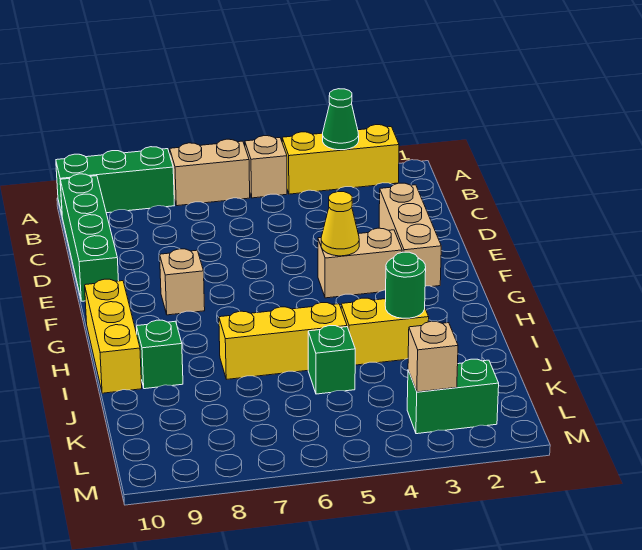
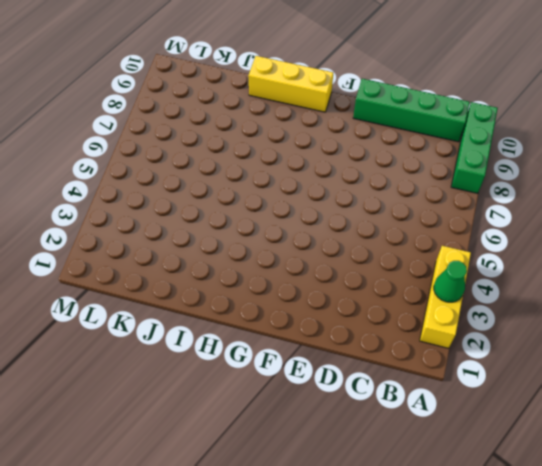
none -> tan 1x1 brick [245,136,287,198]
none -> tan 1x2 brick [170,139,250,206]
none -> tan 1x3 brick [379,183,441,287]

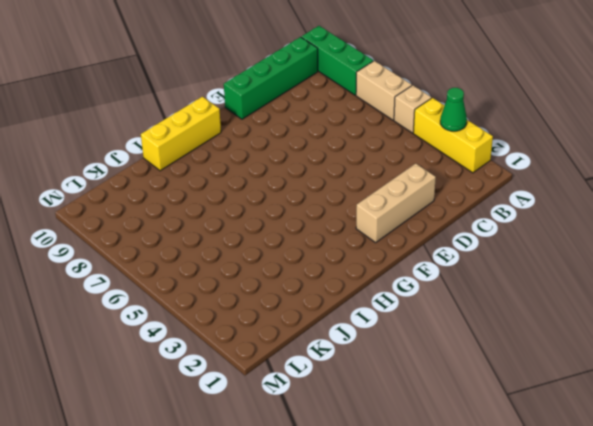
none -> tan 1x2 brick [318,228,402,298]
none -> tan 1x1 brick [160,249,205,315]
none -> yellow 1x2 brick [341,298,429,365]

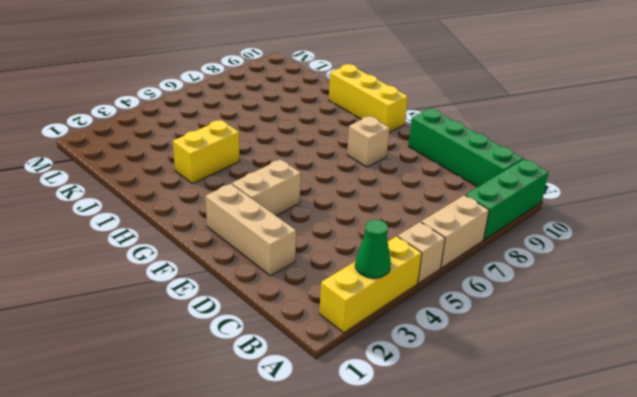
none -> yellow 1x3 brick [219,303,347,379]
none -> green 1x1 brick [137,320,183,389]
none -> green 1x1 brick [308,326,355,394]

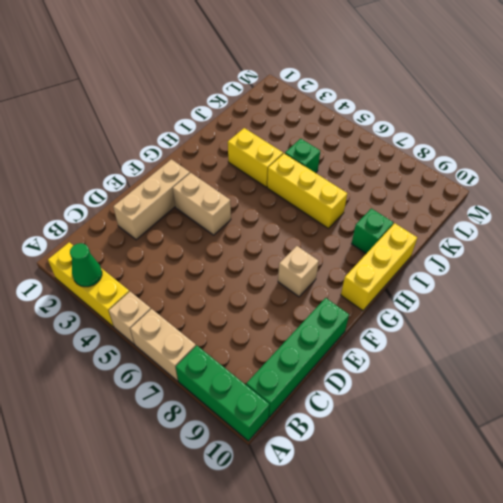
none -> green 1x2 brick [407,359,499,434]
none -> yellow 1x1 cone [321,192,359,256]
none -> green 1x1 round brick [385,252,426,318]

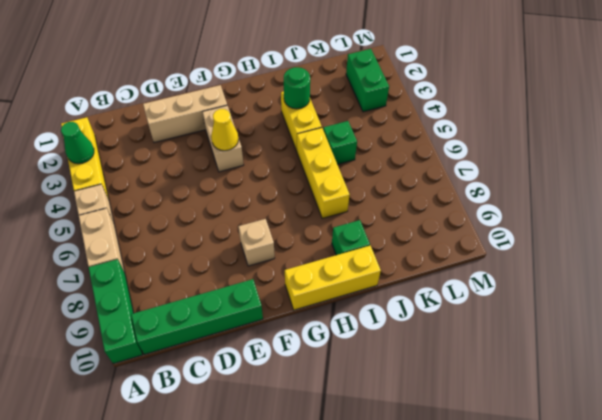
none -> tan 1x1 brick [408,321,458,392]

